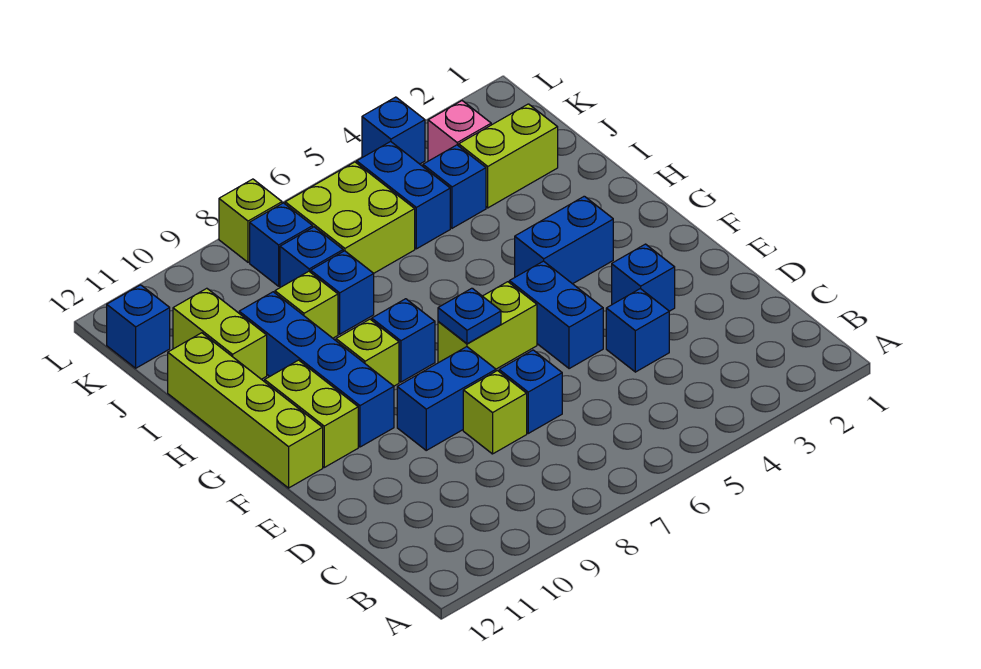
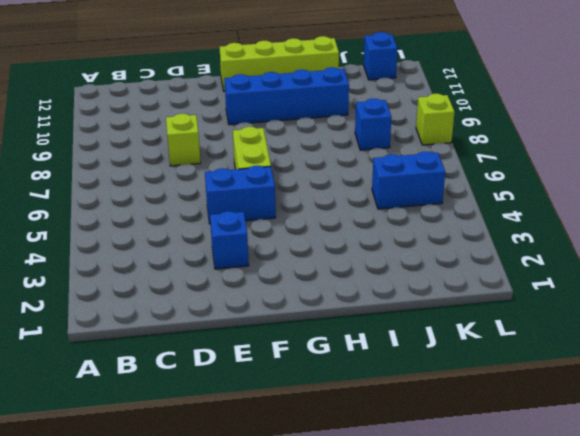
none -> blue 1x1 brick [606,289,669,372]
none -> blue 1x1 brick [499,350,562,433]
none -> blue 1x2 brick [397,347,496,450]

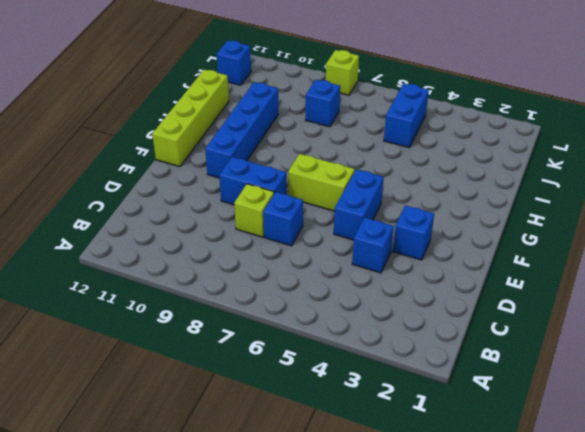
none -> lime 1x2 brick [265,360,358,467]
none -> blue 1x2 brick [515,196,613,284]
none -> blue 1x1 brick [372,299,435,382]

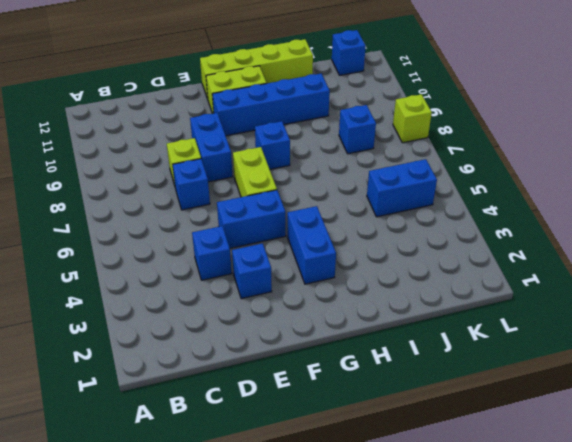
none -> lime 1x1 brick [336,319,399,386]
none -> blue 1x1 brick [311,251,374,334]
none -> lime 1x1 brick [275,271,338,338]

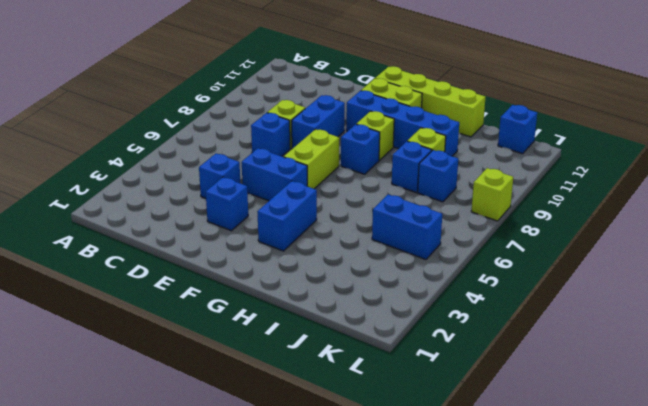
none -> lime 1x2 brick [173,288,267,379]
none -> lime 1x2 brick [459,104,558,208]
none -> blue 1x1 brick [423,145,486,228]

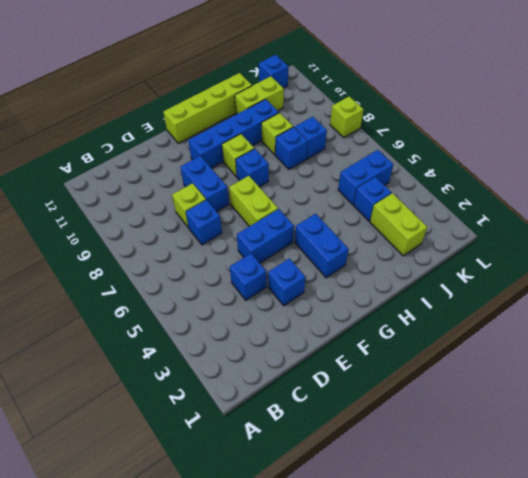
none -> lime 1x2 brick [265,360,358,467]
none -> lime 2x2 brick [285,162,415,273]
none -> pink 1x1 brick [428,101,491,161]

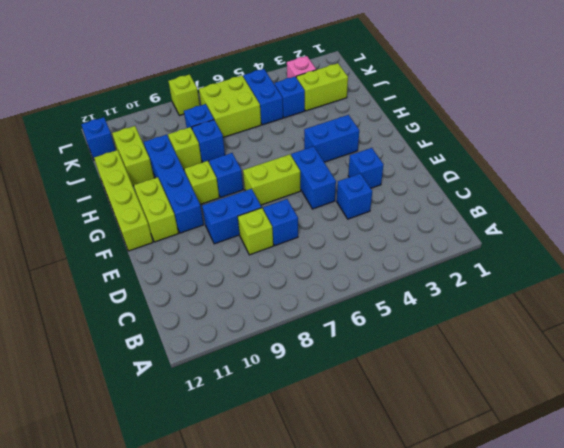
none -> blue 1x1 brick [250,203,313,286]
none -> blue 1x1 brick [362,97,425,164]
none -> blue 1x1 plate [438,288,501,344]

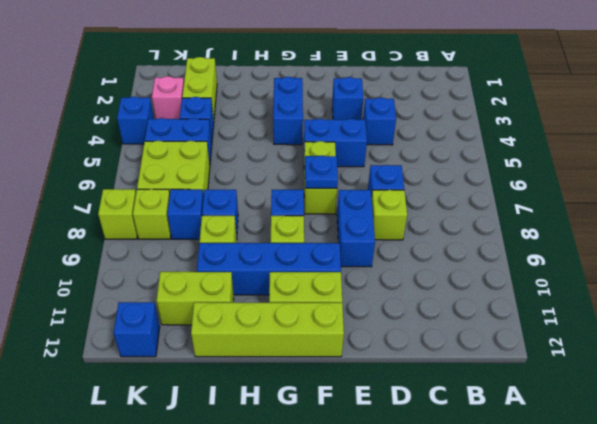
lime 1x1 brick [133,189,171,239] -> blue 1x1 brick [250,203,313,286]

